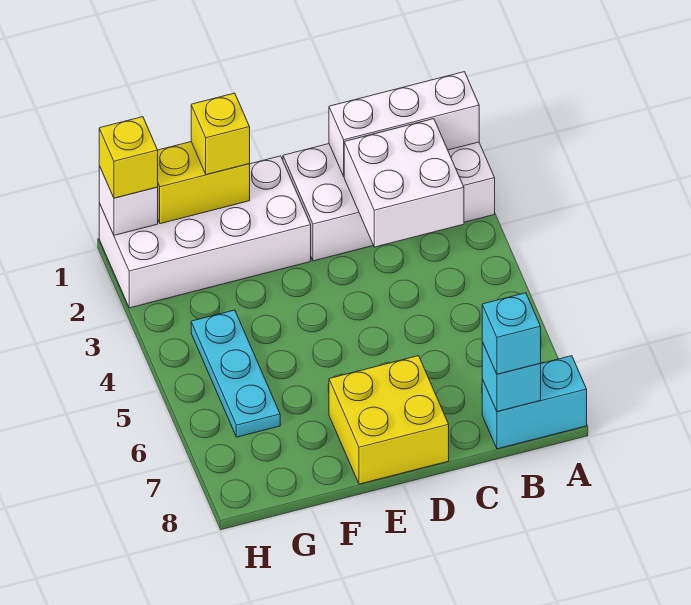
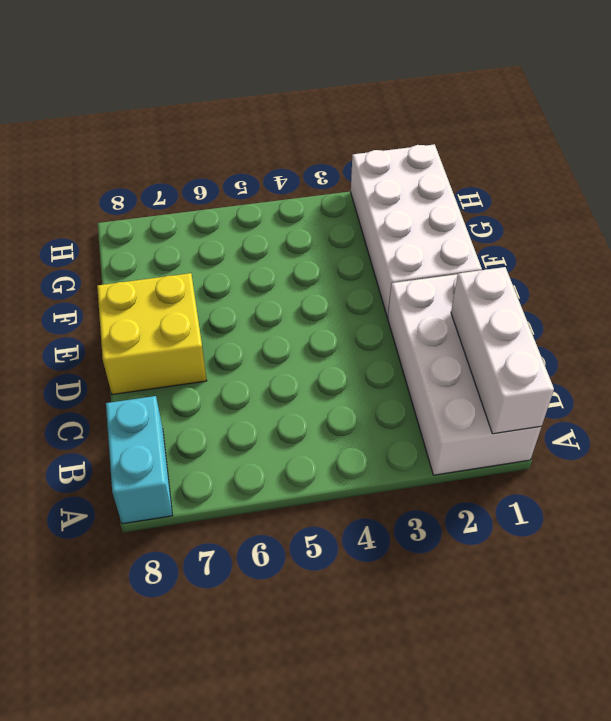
none -> cyan 1x3 plate [191,310,280,437]
none -> white 2x2 brick [344,119,464,247]
none -> cyan 1x1 brick [482,342,541,412]

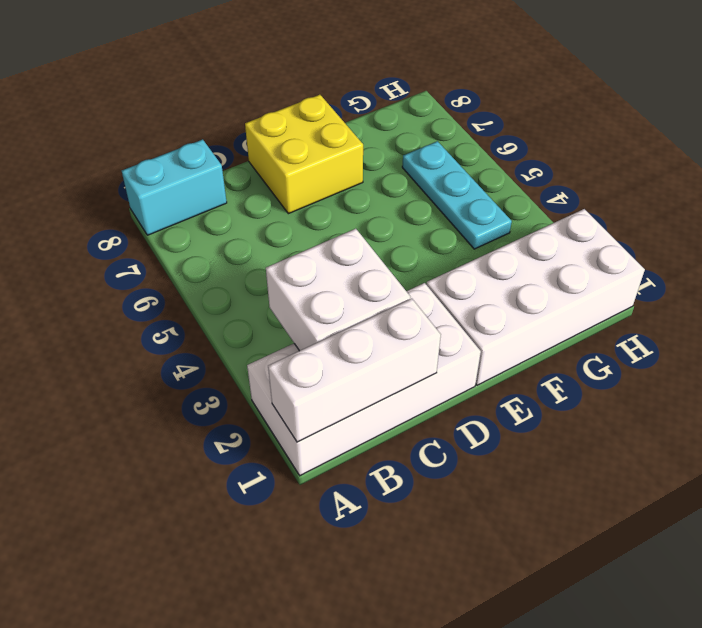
none -> cyan 1x1 brick [482,342,541,412]
none -> yellow 1x2 brick [157,142,250,224]
none -> white 1x1 brick [99,166,158,235]

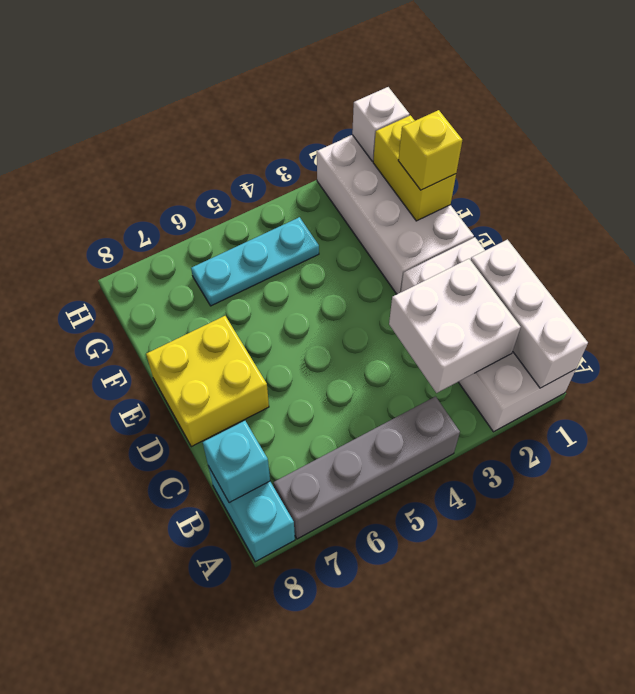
grey 1x4 brick [274,397,460,539] -> none
none -> cyan 1x1 brick [482,293,541,374]
none -> yellow 1x1 brick [99,117,158,198]

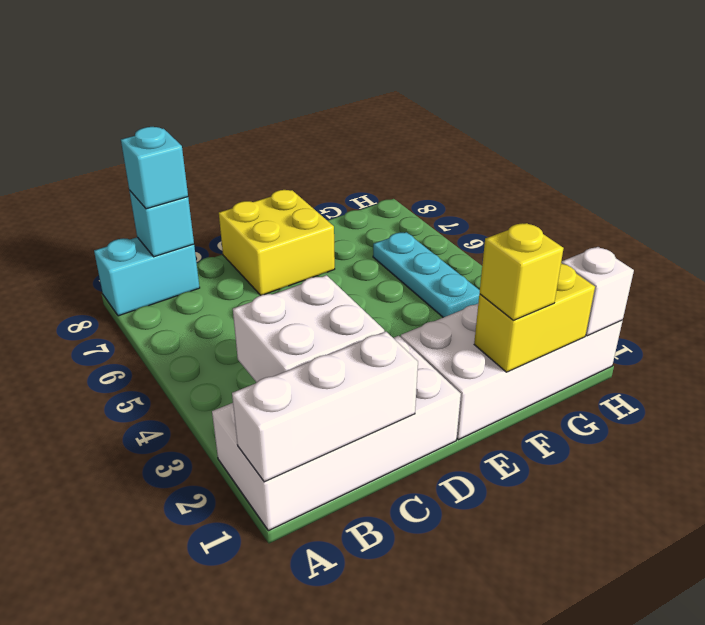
none -> yellow 1x1 brick [99,117,158,198]

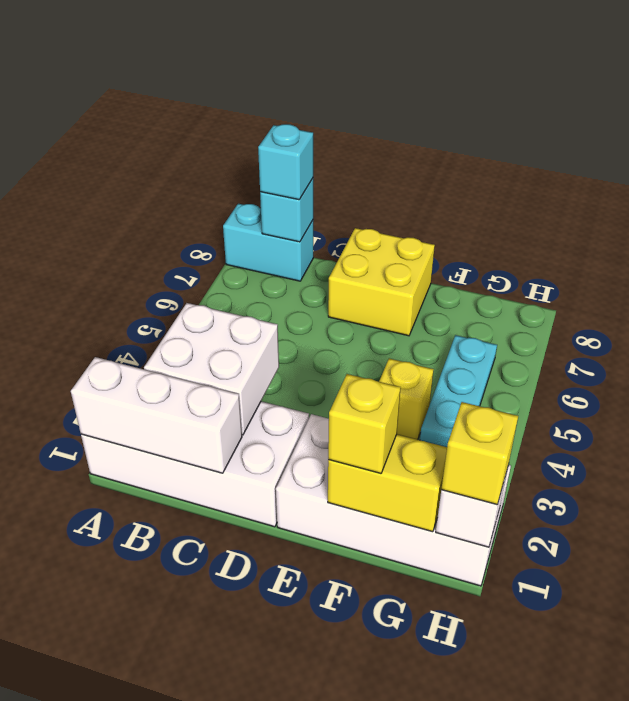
yellow 1x1 brick [379,358,434,440] -> none

